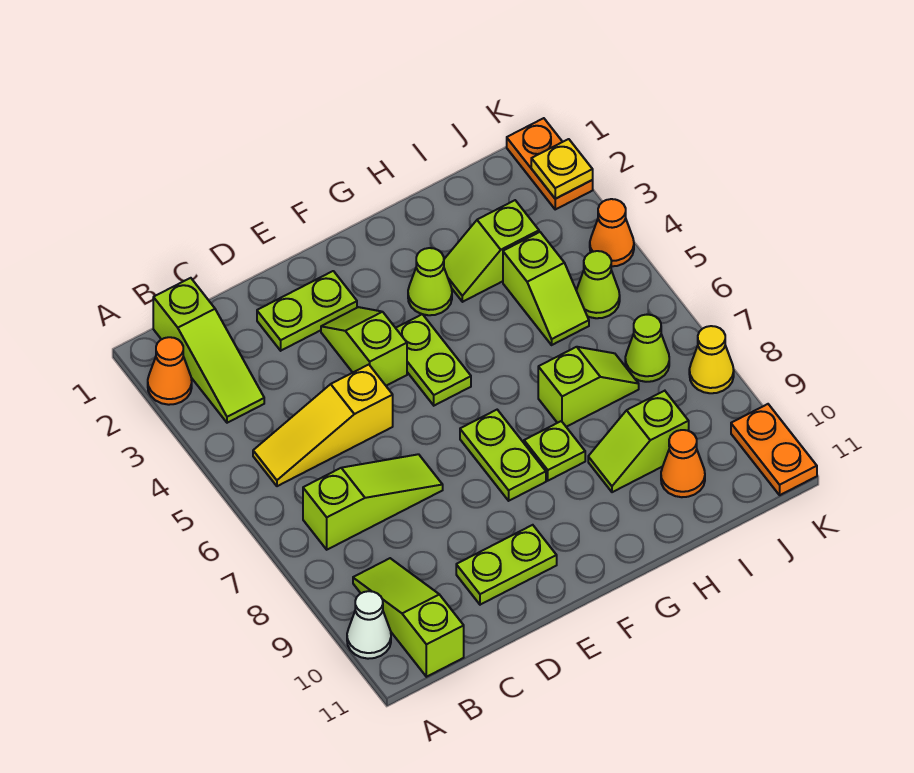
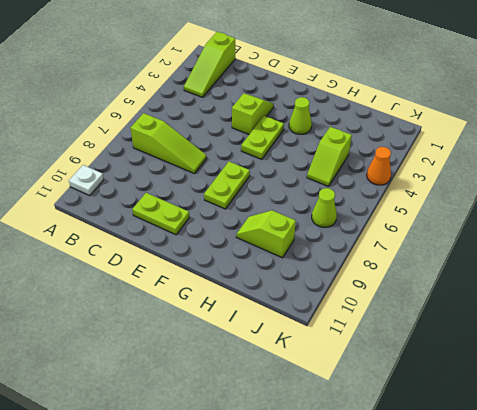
white 1x1 plate [69,165,104,196] -> white 1x1 cone [347,591,391,659]
none -> orange 1x1 cone [148,337,192,405]
none -> yellow 1x3 slope [253,365,393,486]
none -> lime 1x3 slope [353,558,464,677]

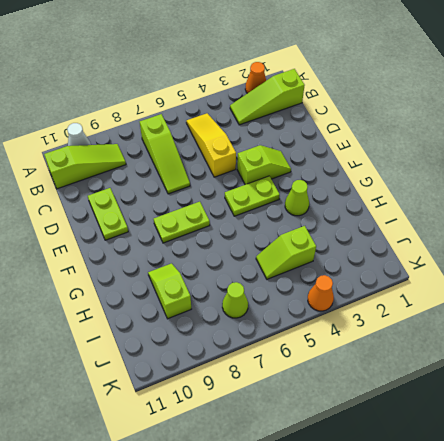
none -> lime 1x2 plate [257,271,357,351]
none -> lime 1x1 plate [524,421,585,481]
none -> lime 1x2 slope [444,200,539,302]

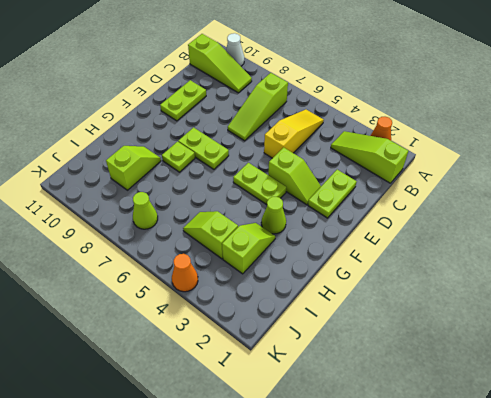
none -> lime 1x2 slope [538,347,639,427]
none -> orange 1x1 cone [661,430,705,497]
none -> lime 1x1 cone [576,251,620,318]

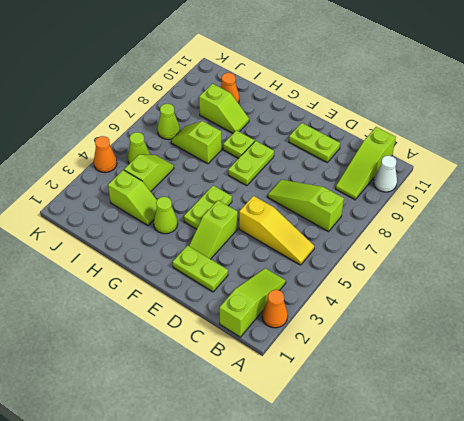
none -> orange 1x2 plate [507,118,593,209]
none -> yellow 1x1 cone [689,326,734,393]
none -> orange 1x2 plate [731,404,817,495]

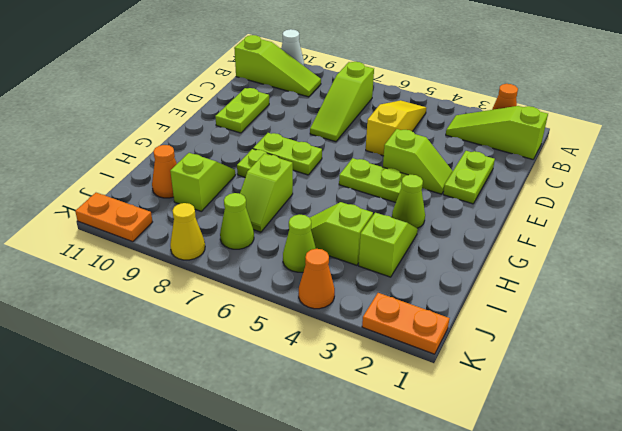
none -> yellow 1x1 plate [531,139,593,199]

